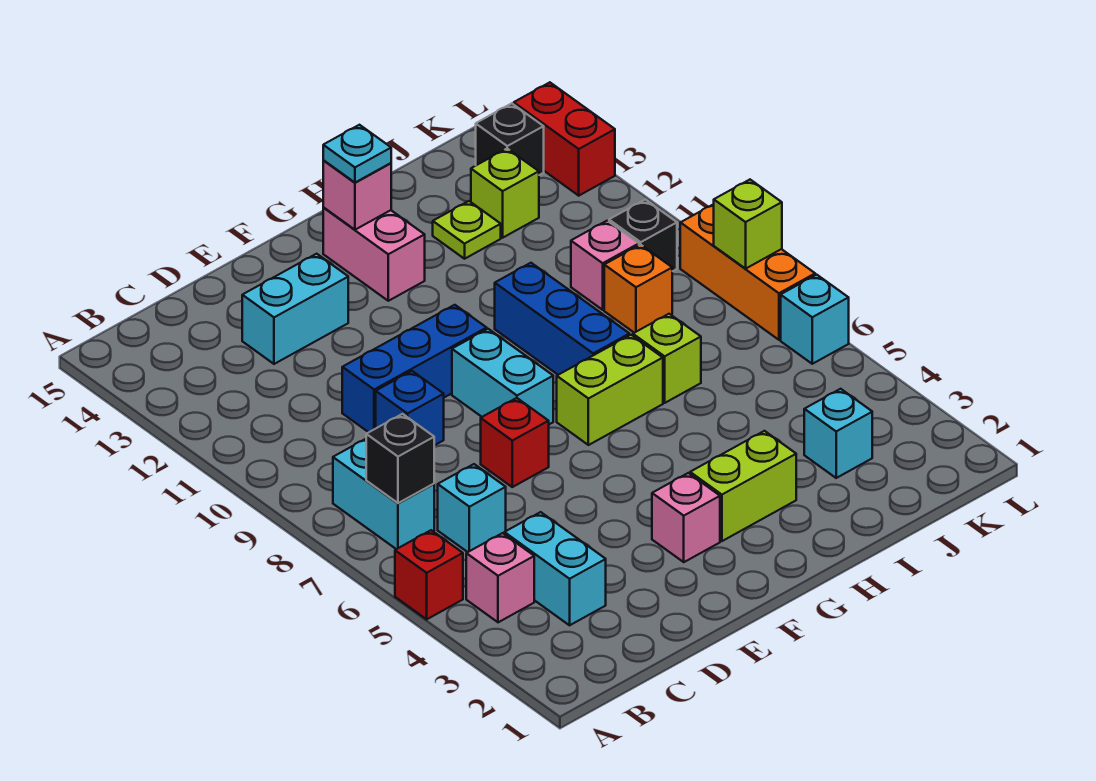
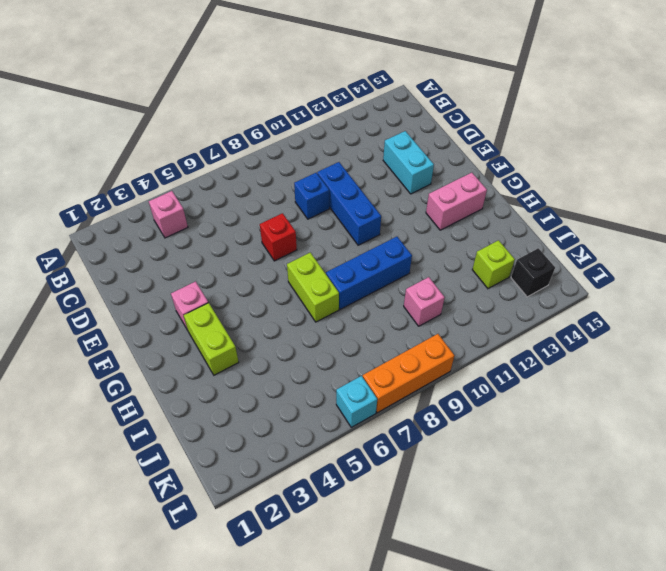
none -> red 1x1 brick [395,530,463,619]
none -> cyan 1x2 brick [333,439,434,549]
none -> cyan 1x2 brick [504,512,606,625]
none -> cyan 1x1 brick [438,464,506,552]

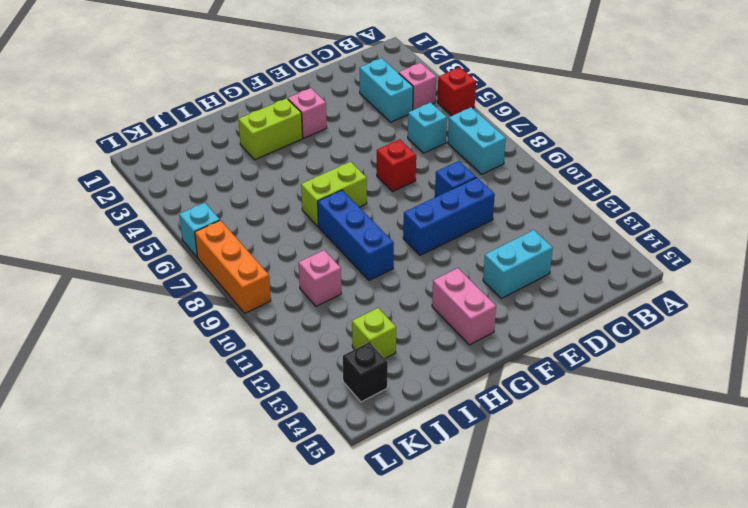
none -> cyan 1x2 brick [452,329,553,424]
none -> lime 1x1 brick [633,314,701,403]
none -> lime 1x1 plate [433,201,501,259]
none -> cyan 1x1 brick [804,389,872,478]

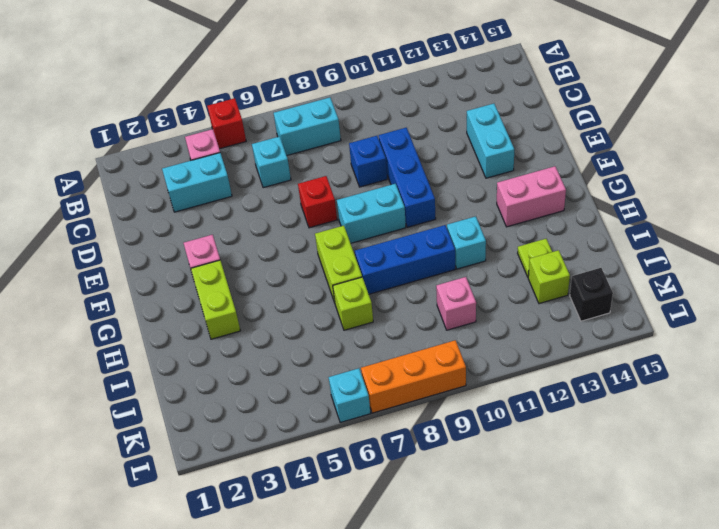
cyan 1x1 brick [447,216,486,269] -> cyan 1x1 brick moved to [804,389,872,478]
none -> orange 1x1 brick [604,245,672,333]
none -> black 1x1 brick [609,200,677,271]
none -> red 1x2 brick [514,82,615,196]
none -> black 1x1 brick [366,414,434,503]

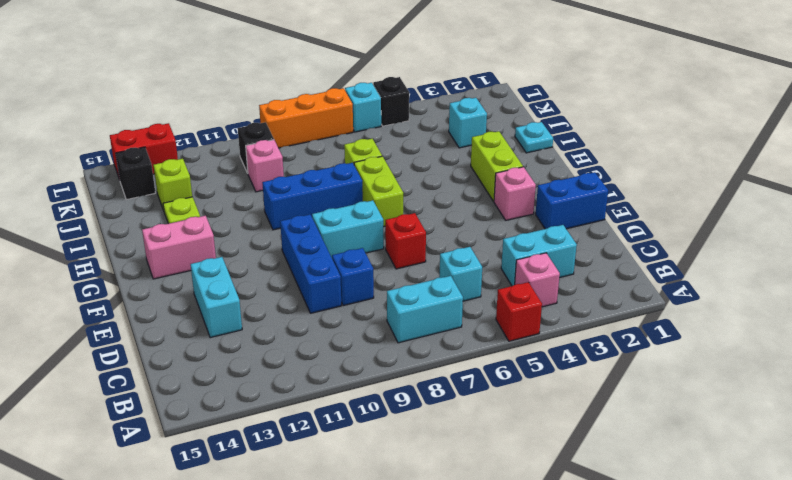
blue 1x2 brick [536,172,608,229] -> none
cyan 1x1 plate [515,122,553,153] -> cyan 1x1 plate moved to [323,125,391,183]
black 1x1 brick [373,77,409,126] -> black 1x1 brick moved to [366,414,434,503]
none -> orange 1x1 brick [604,245,672,333]
none -> pink 1x1 brick [323,161,391,230]
none -> lime 1x1 brick [714,180,782,269]

